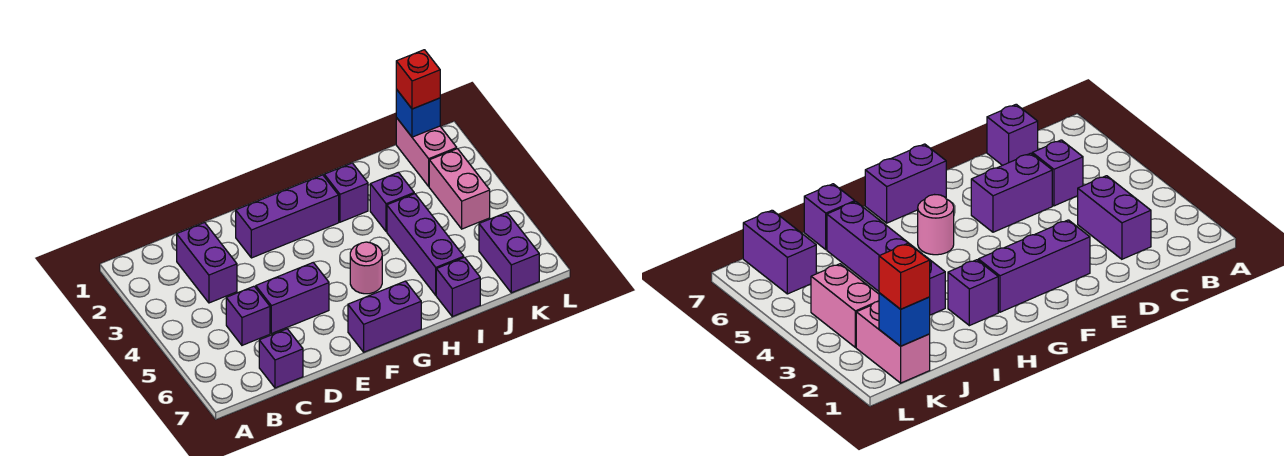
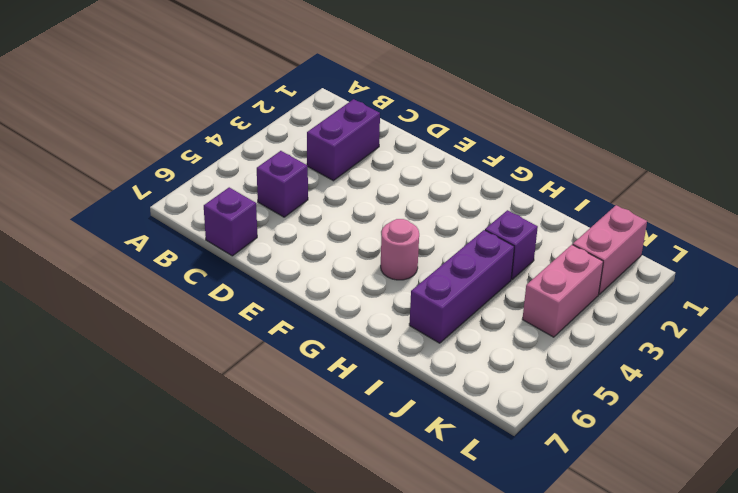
none -> purple 1x2 brick [256,263,329,334]
none -> purple 1x3 brick [236,175,339,258]
none -> purple 1x2 brick [348,281,421,352]

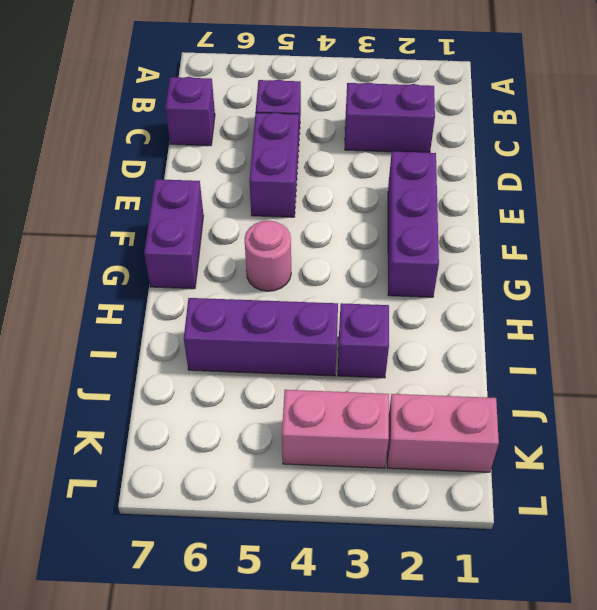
none -> purple 1x1 brick [324,163,368,222]
none -> purple 1x1 brick [436,257,480,317]
none -> purple 1x2 brick [479,212,539,293]

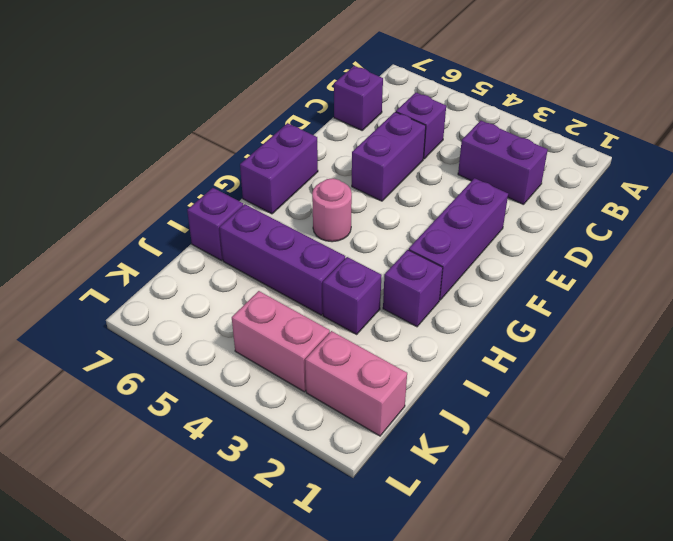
none -> purple 1x2 brick [479,212,539,293]
none -> blue 1x1 brick [396,89,440,137]
none -> red 1x1 brick [396,50,440,109]

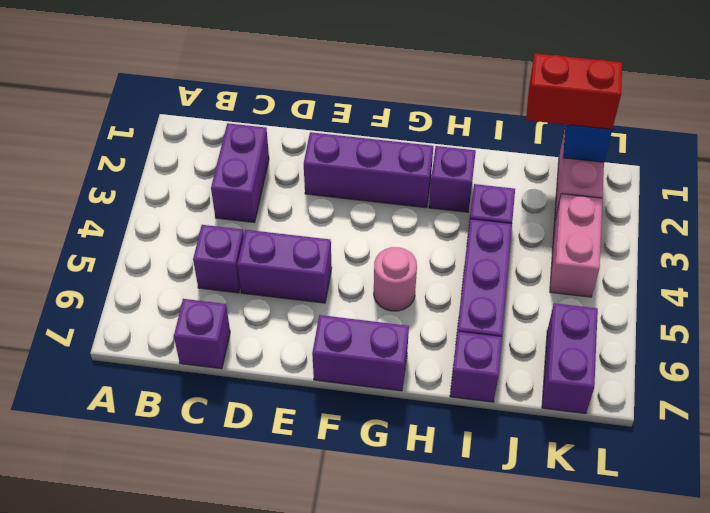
red 1x2 brick [526,54,622,129] -> red 1x1 brick [396,50,440,109]

